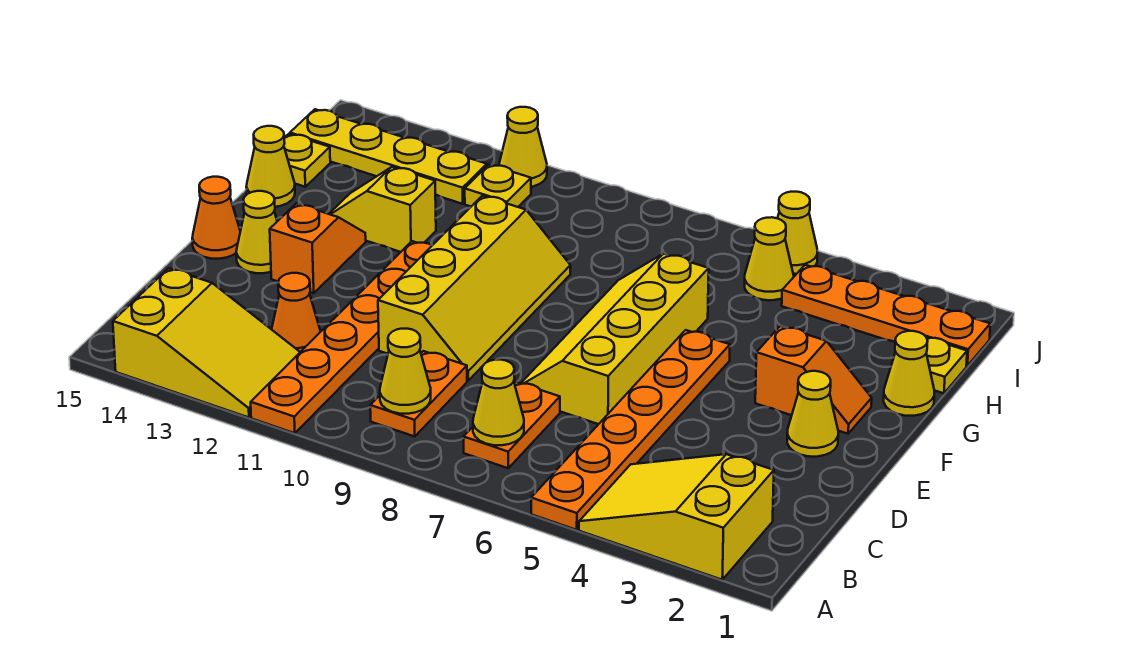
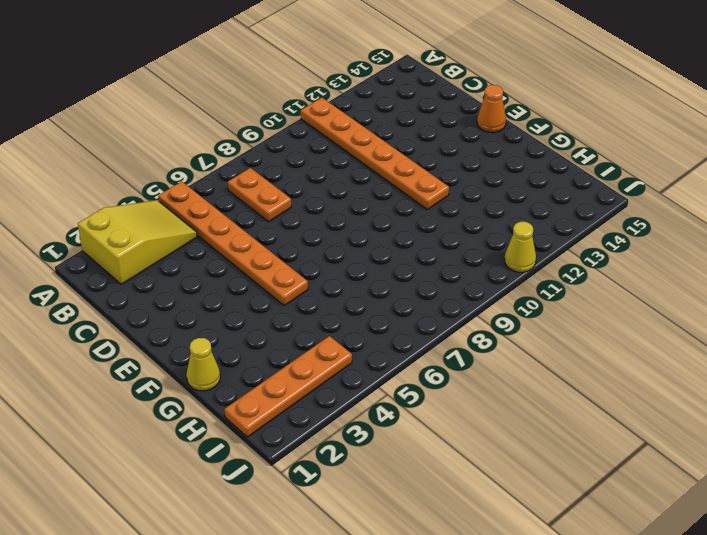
none -> yellow 2x3 slope [113,268,300,418]
none -> orange 1x2 plate [370,351,467,436]
none -> orange 1x1 cone [272,273,321,352]

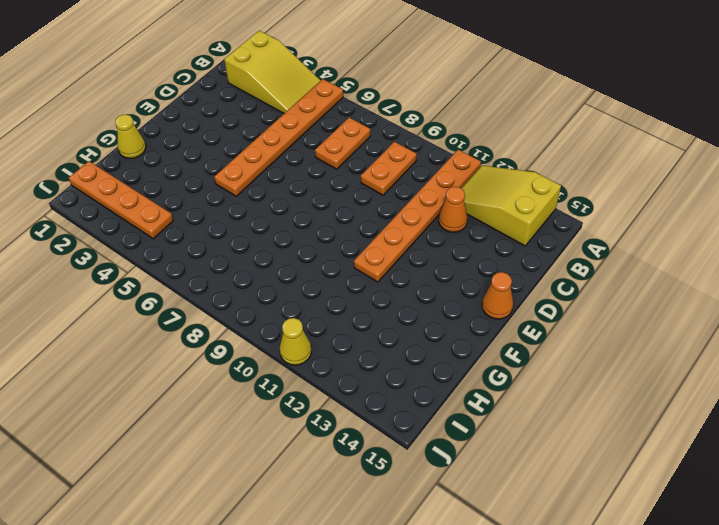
none -> yellow 2x4 slope [521,254,709,424]
none -> yellow 2x4 slope [378,196,570,380]
none -> yellow 1x1 cone [787,371,838,457]

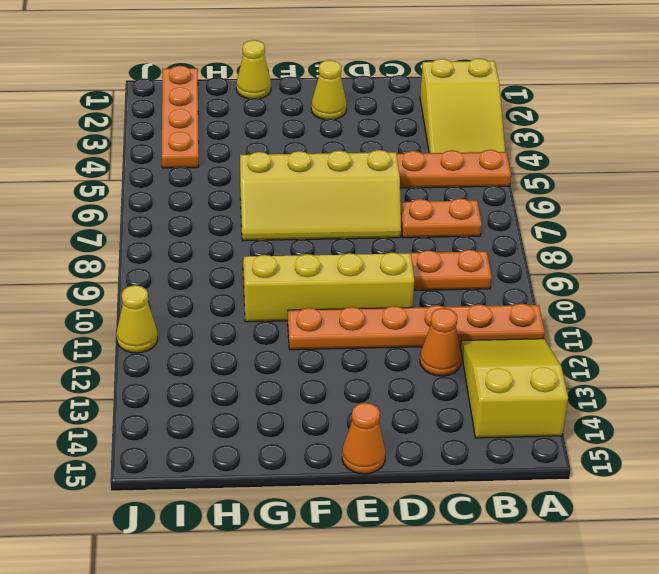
none -> orange 1x2 slope [270,204,366,293]
none -> yellow 1x1 cone [236,191,277,273]
none -> orange 1x2 slope [755,326,872,434]

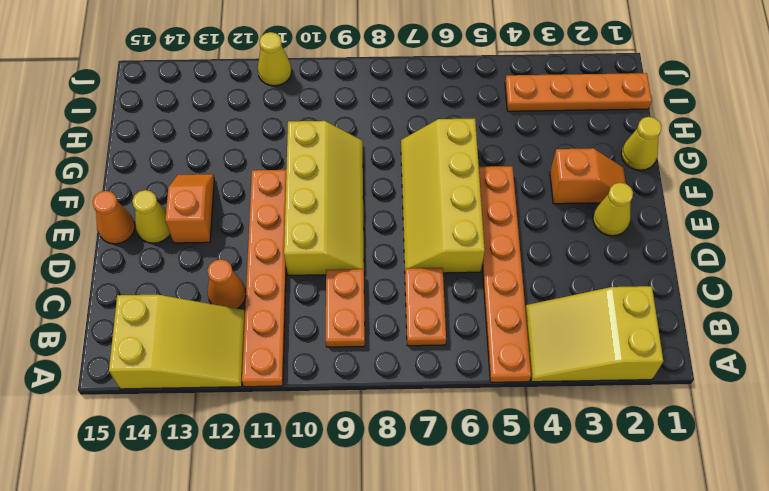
none -> yellow 1x2 slope [329,167,436,252]
none -> yellow 1x1 cone [246,126,295,207]
none -> yellow 1x1 plate [926,338,967,393]

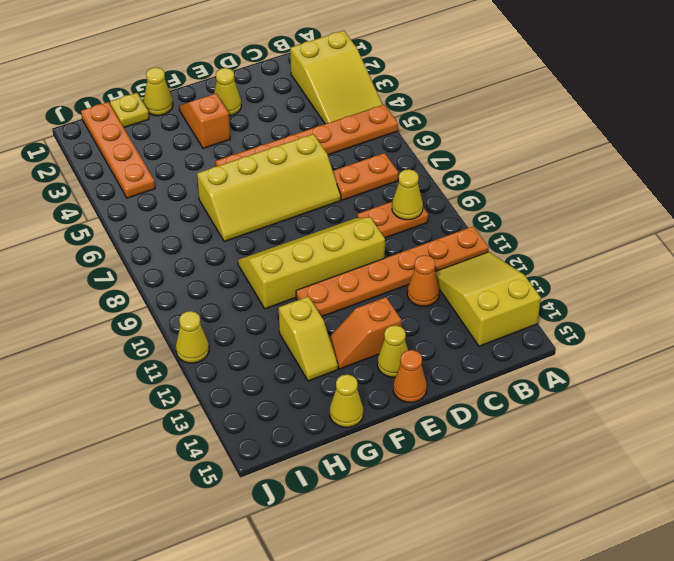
none -> yellow 1x1 plate [284,134,330,187]
none -> yellow 1x1 cone [745,217,794,300]
none -> yellow 1x1 plate [465,165,531,207]

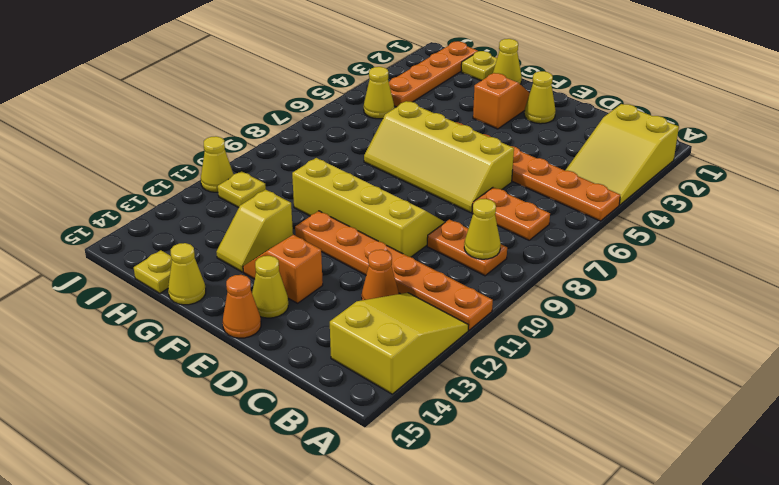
none -> yellow 1x4 plate [290,109,487,204]
none -> yellow 1x1 cone [778,192,817,274]
none -> yellow 1x1 cone [473,360,524,445]

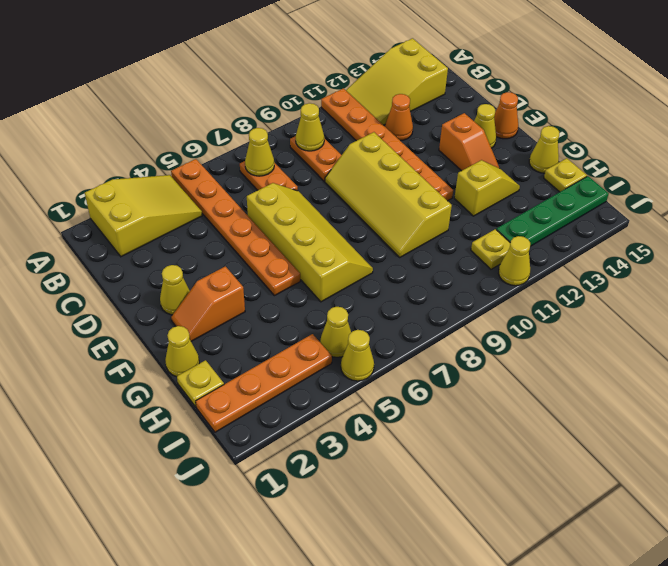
green 1x4 plate [496,176,609,246] -> yellow 1x4 plate [290,109,487,204]

